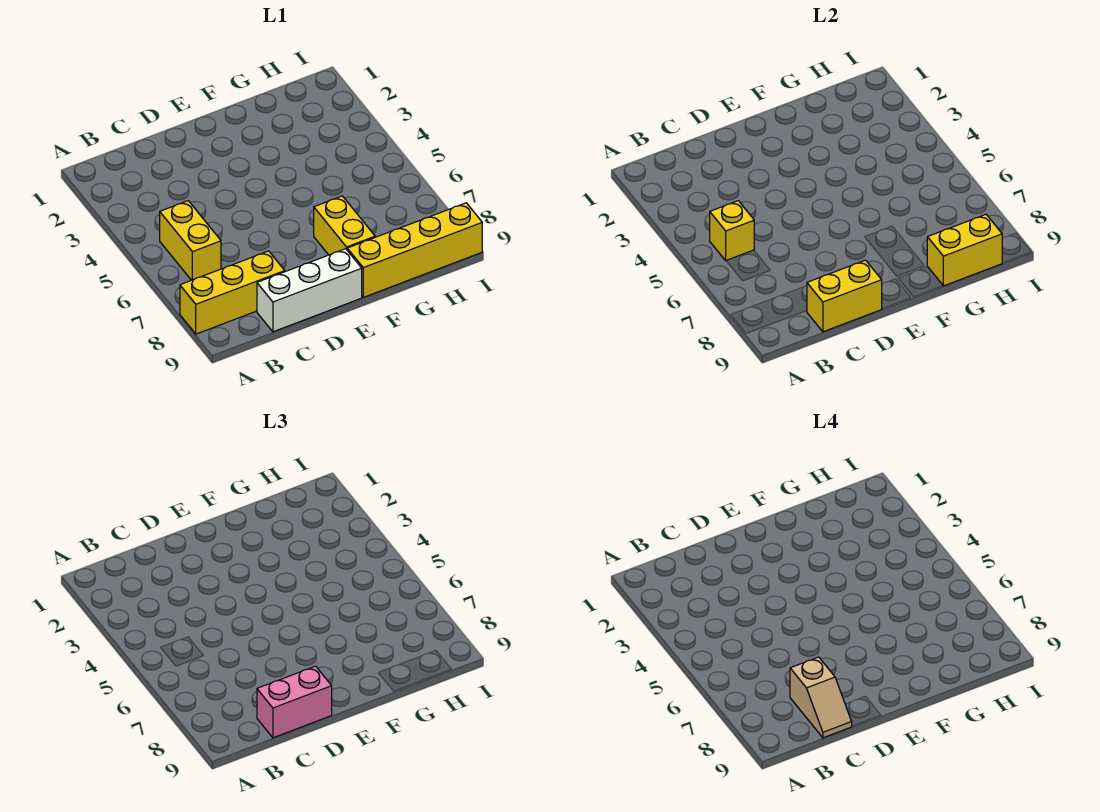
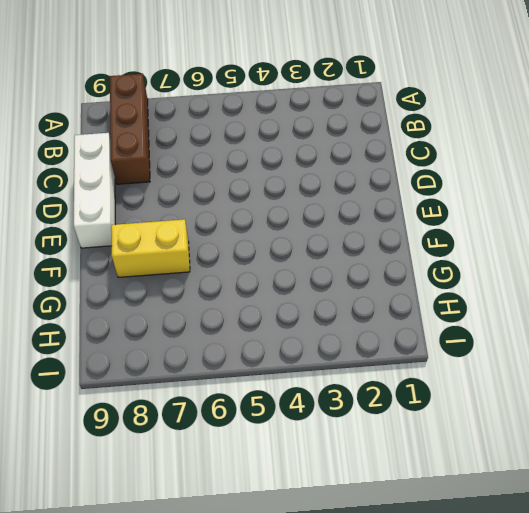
brown 1x3 brick [110,74,150,184] -> yellow 1x3 brick [180,251,285,334]
none -> yellow 1x2 brick [160,201,221,280]
none -> yellow 1x4 brick [347,203,482,297]

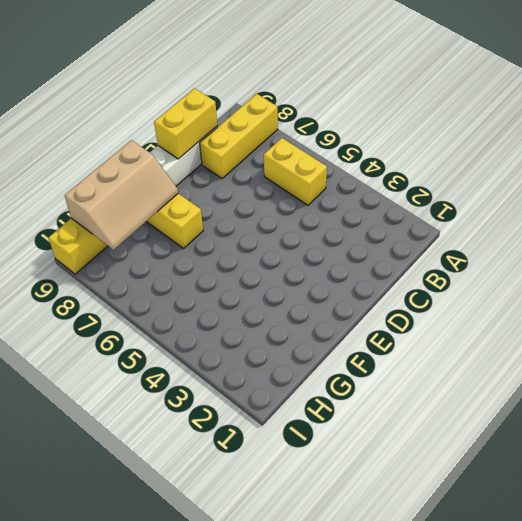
tan 2x3 slope [65,140,178,250] -> yellow 1x2 brick [927,214,1002,286]
none -> yellow 1x1 brick [710,201,754,261]
none -> pink 1x2 brick [257,666,332,738]

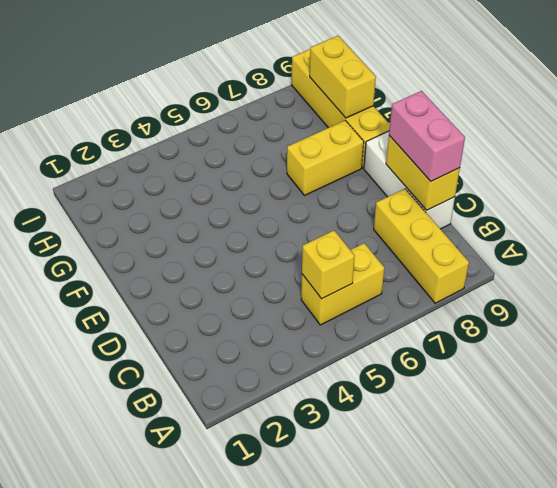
none -> tan 1x2 slope [790,657,852,738]

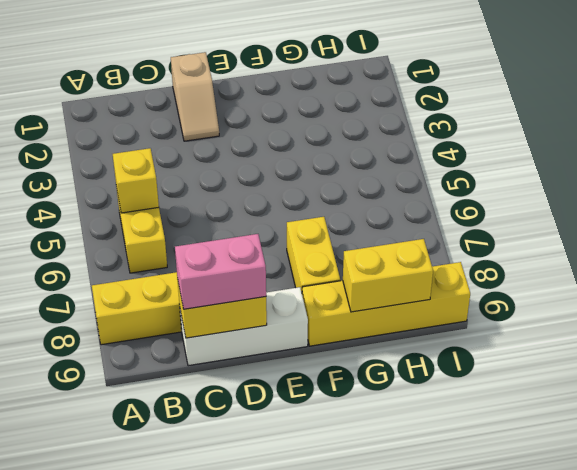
tan 1x2 slope [171,52,219,141] -> tan 1x2 slope moved to [790,657,852,738]

